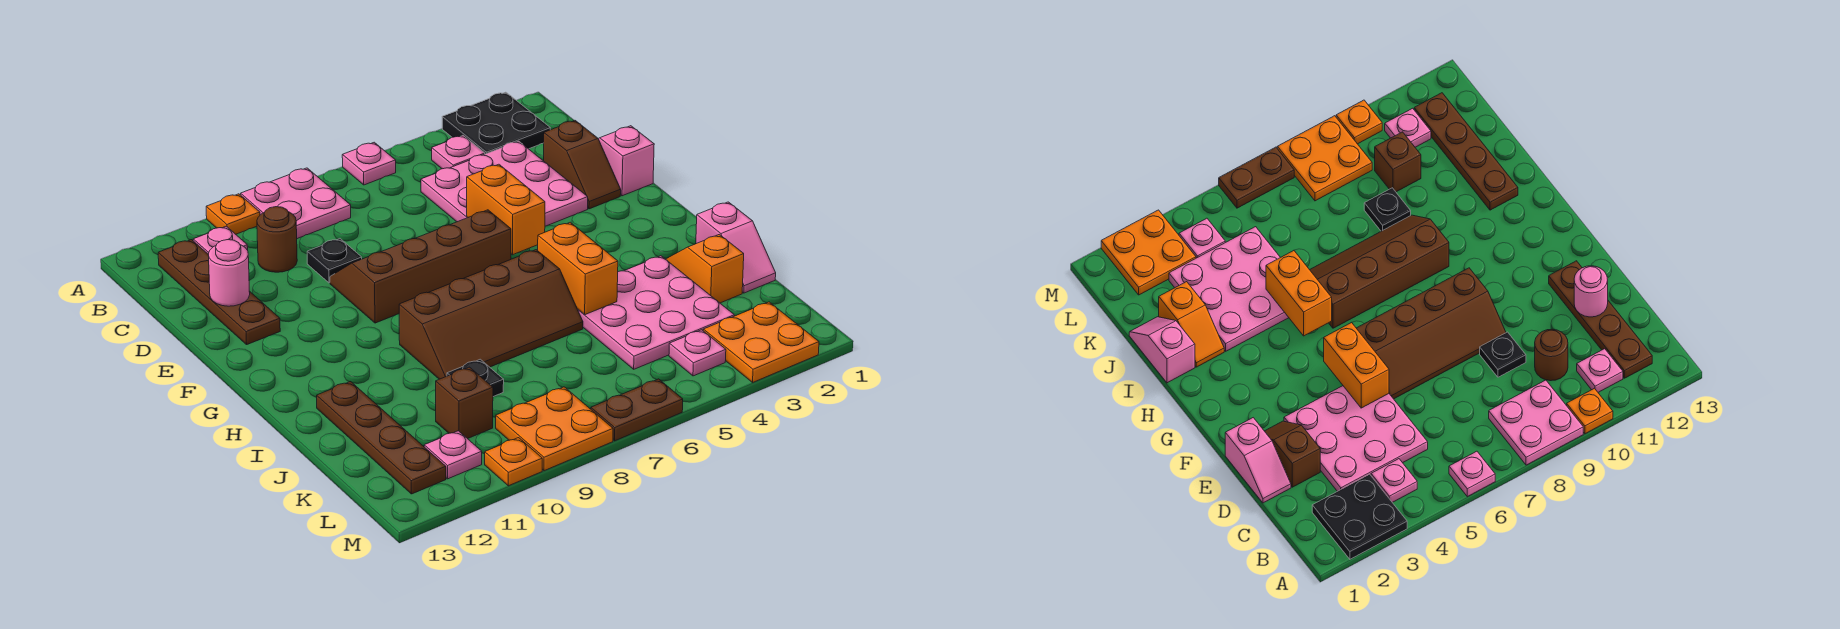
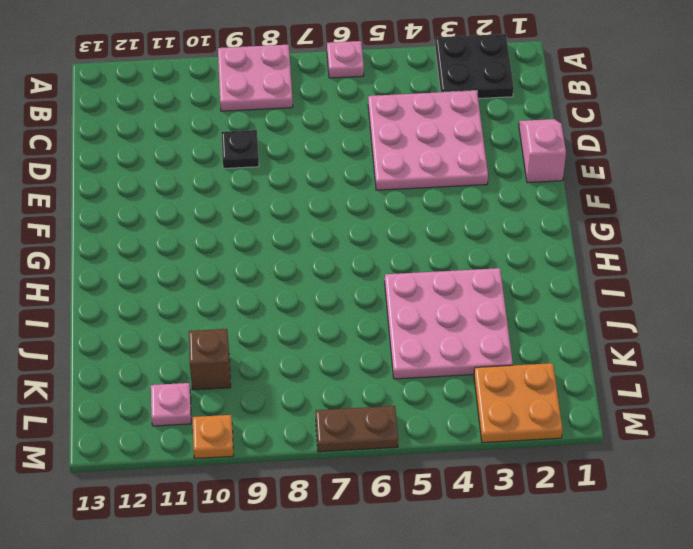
none -> orange 1x1 plate [206,194,260,234]
none -> pink 1x1 plate [432,136,485,169]
none -> pink 1x1 plate [193,226,248,254]

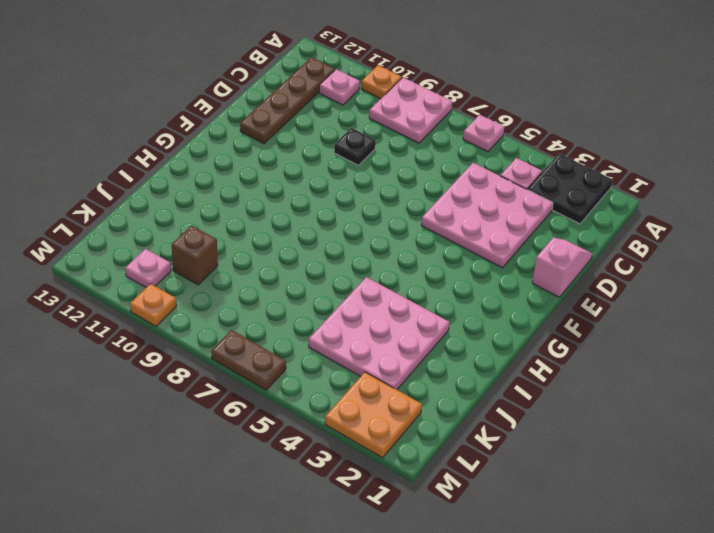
none -> brown 1x1 round brick [257,207,297,272]
none -> brown 1x2 slope [544,120,621,209]
none -> brown 2x4 slope [330,210,511,323]

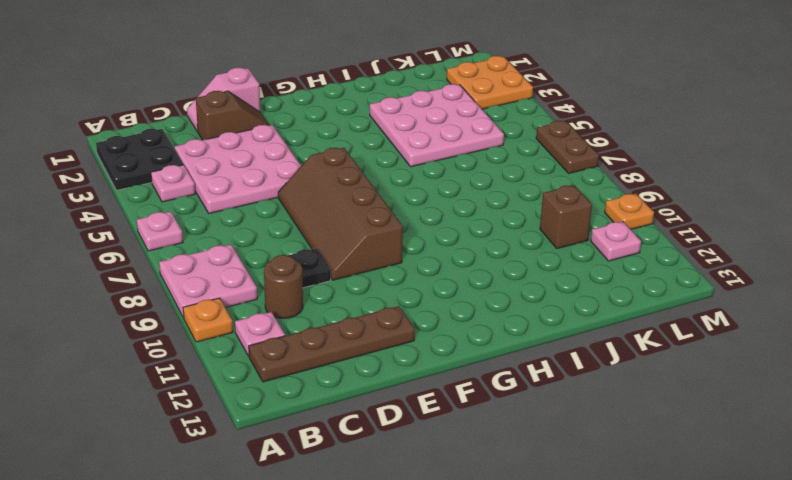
none -> brown 2x4 slope [399,250,583,379]
none -> pink 1x2 slope [696,202,776,293]
none -> orange 1x2 slope [666,234,744,303]

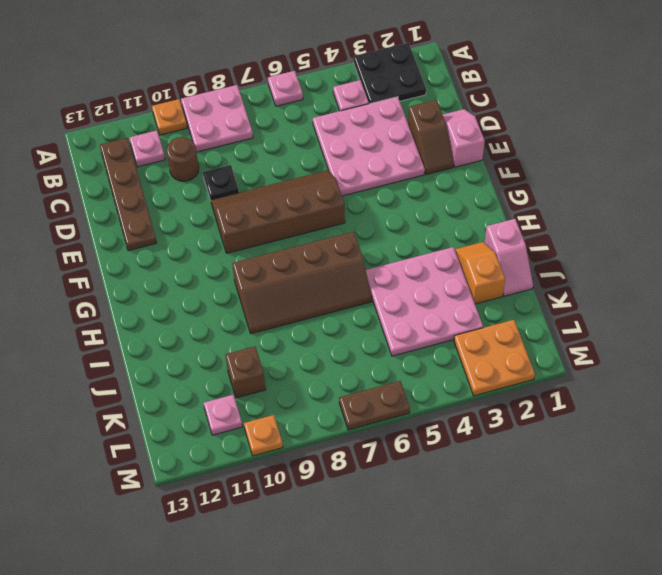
none -> brown 1x4 plate [317,382,446,494]
none -> black 1x1 plate [447,359,504,397]
none -> pink 1x1 plate [669,330,726,376]

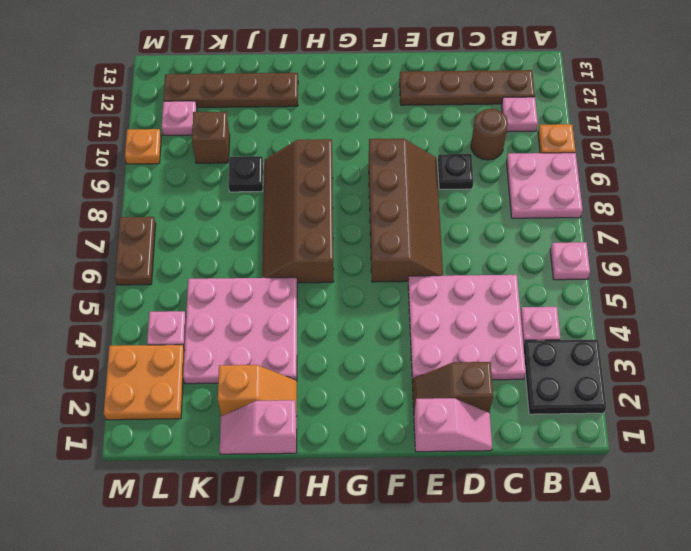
none -> orange 2x2 plate [496,387,613,471]
none -> pink 1x1 round brick [208,240,250,306]
none -> orange 1x2 brick [467,164,545,255]

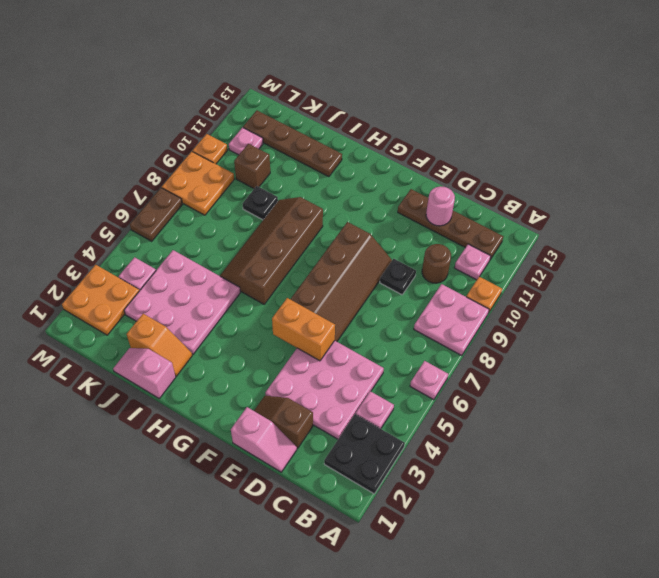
none -> orange 1x2 brick [538,222,618,315]

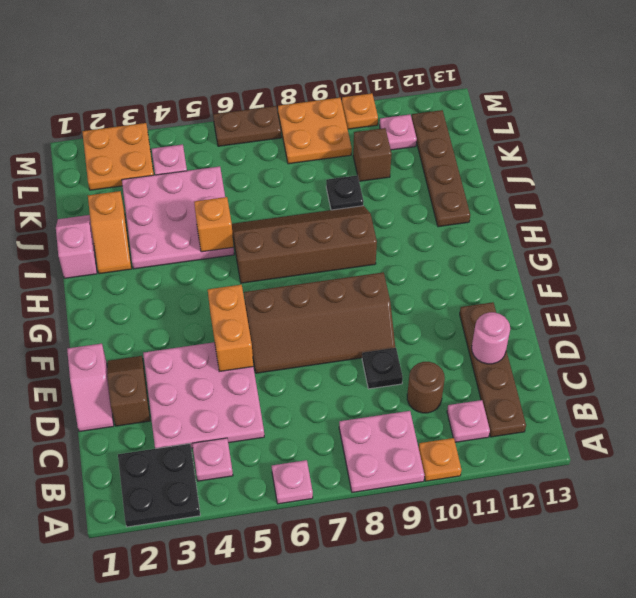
orange 1x1 brick [194,197,234,252] -> orange 1x2 brick [538,222,618,315]

